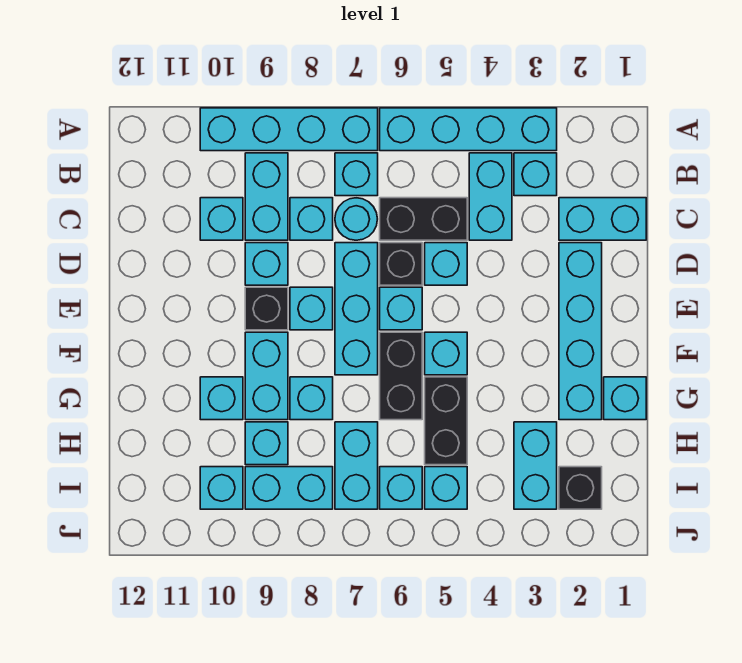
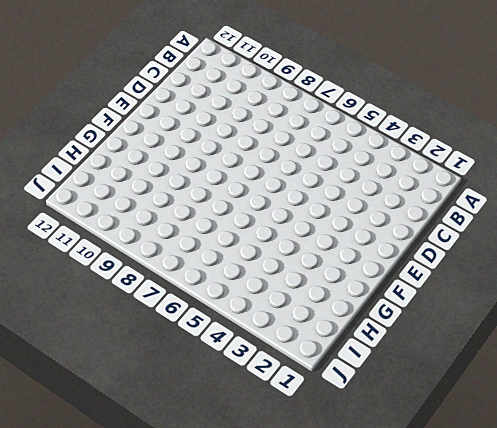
none -> cyan 1x4 brick [380,108,557,151]
none -> cyan 1x4 brick [200,108,378,151]
none -> cyan 1x1 brick [514,153,557,196]
none -> cyan 1x2 brick [469,153,512,240]

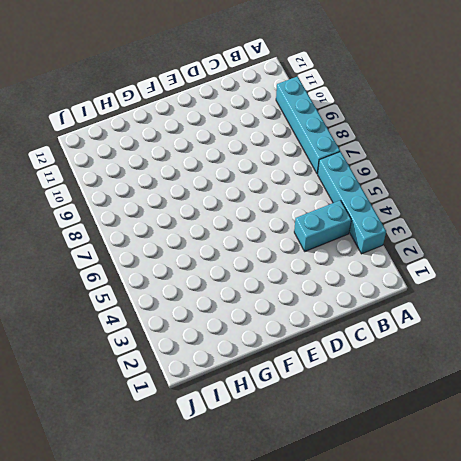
none -> cyan 1x1 brick [514,153,557,196]
none -> cyan 1x1 brick [335,153,378,196]
none -> cyan 1x2 brick [245,153,288,240]
none -> cyan 1x2 brick [559,198,646,240]

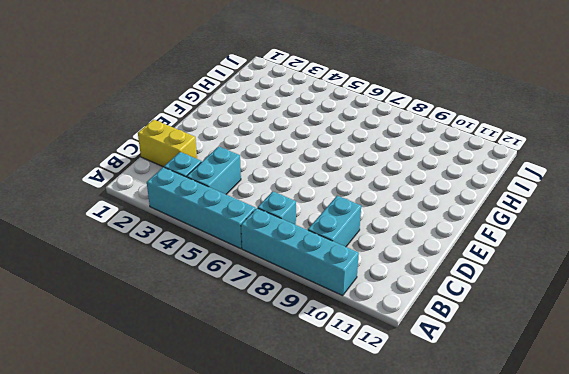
yellow 1x2 brick [138,120,197,167] -> cyan 1x2 brick [559,198,646,240]
none -> black 1x2 brick [380,198,467,240]
none -> cyan 1x1 round brick [335,198,377,240]
none -> cyan 1x1 brick [290,198,333,240]
none -> cyan 1x1 brick [200,198,243,240]

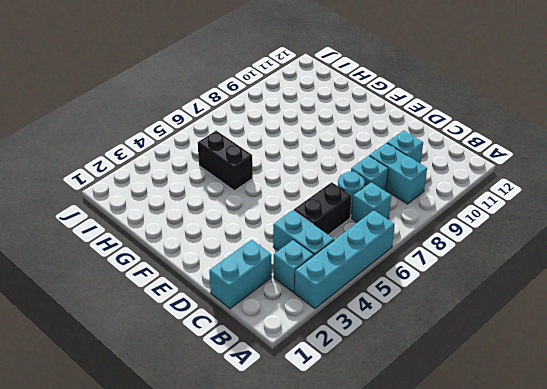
none -> cyan 1x4 brick [200,108,378,151]
none -> cyan 1x4 brick [559,243,602,420]
none -> cyan 1x1 brick [425,243,467,285]
none -> black 1x1 brick [380,243,422,285]

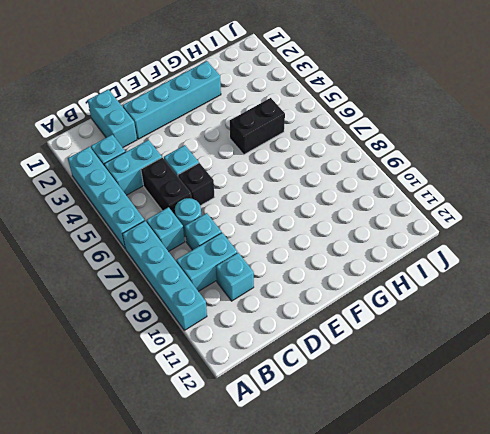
none -> cyan 1x3 brick [335,243,378,375]
none -> cyan 1x1 brick [245,243,288,285]
none -> cyan 1x1 brick [380,287,422,330]
none -> cyan 1x1 brick [290,287,333,330]

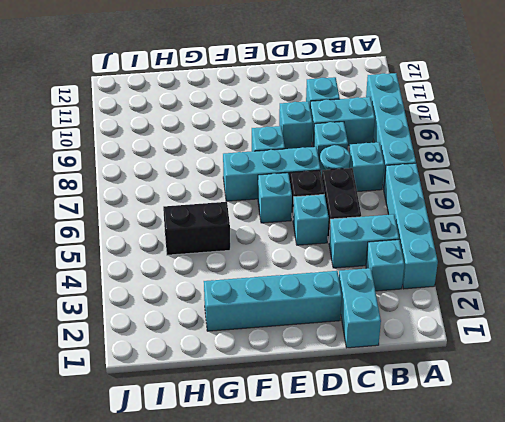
none -> black 1x1 brick [245,287,288,330]
none -> cyan 1x1 brick [425,332,467,375]
none -> black 1x2 brick [380,332,422,420]
none -> cyan 1x2 brick [245,332,288,420]

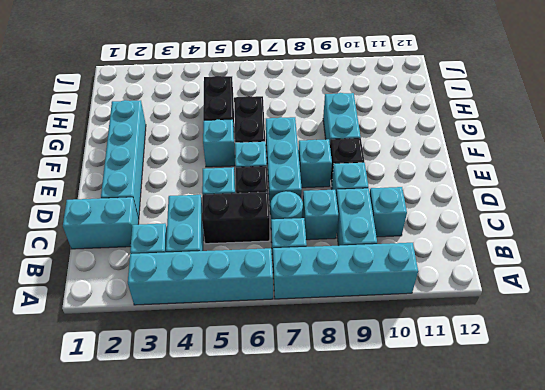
none -> cyan 1x1 brick [604,377,646,420]
none -> cyan 1x1 brick [290,377,333,420]
none -> cyan 1x1 brick [200,377,243,420]
none -> cyan 1x2 brick [514,422,557,509]

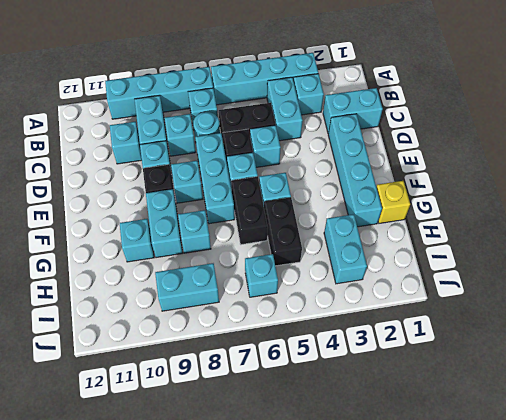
yellow 1x1 brick [376,181,410,223] -> cyan 1x1 brick [604,377,646,420]
none -> cyan 1x2 brick [335,422,378,509]
none -> cyan 1x1 brick [245,422,288,465]
none -> black 1x1 brick [559,467,602,509]
none -> cyan 1x1 brick [425,467,467,509]

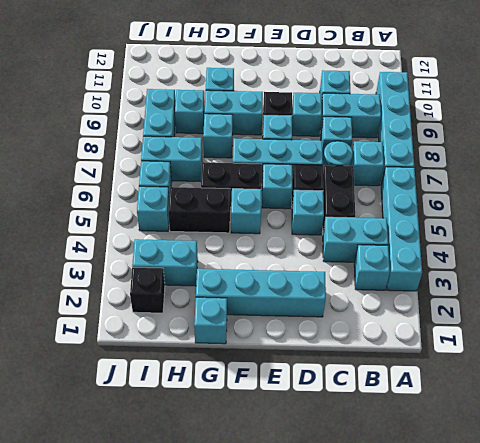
none -> cyan 1x2 brick [559,198,646,240]
none -> cyan 1x1 brick [200,467,243,509]

